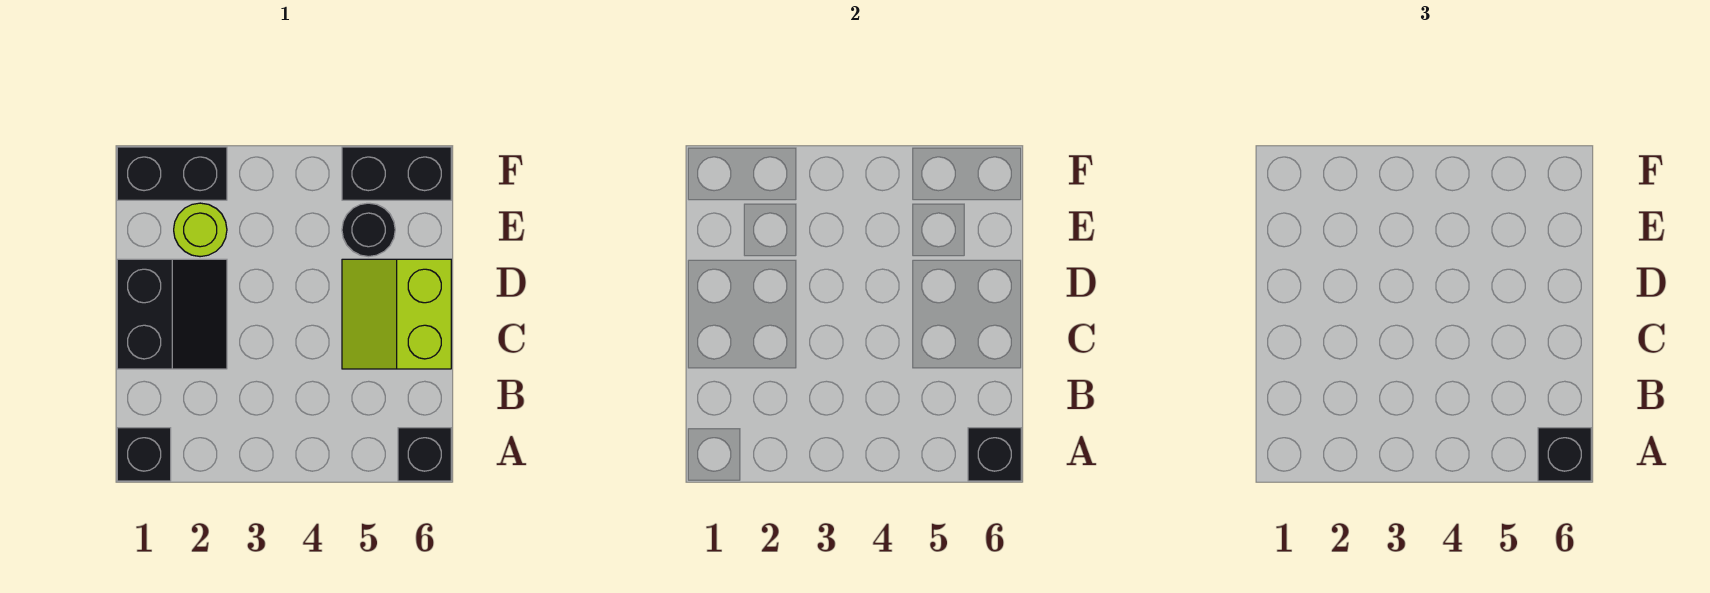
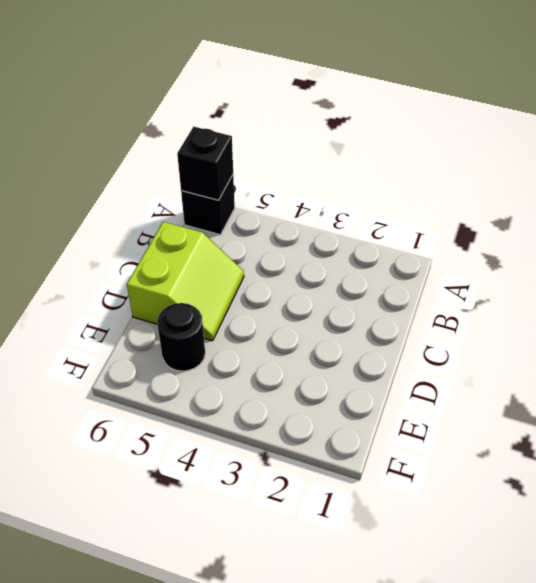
none -> black 1x1 brick [117,428,171,481]
none -> black 2x2 slope [117,259,227,369]

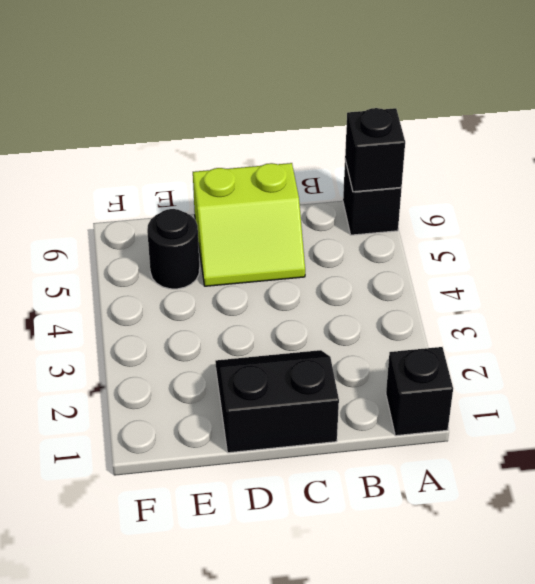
none -> lime 1x1 round brick [174,203,227,257]
none -> black 1x2 brick [117,147,227,200]

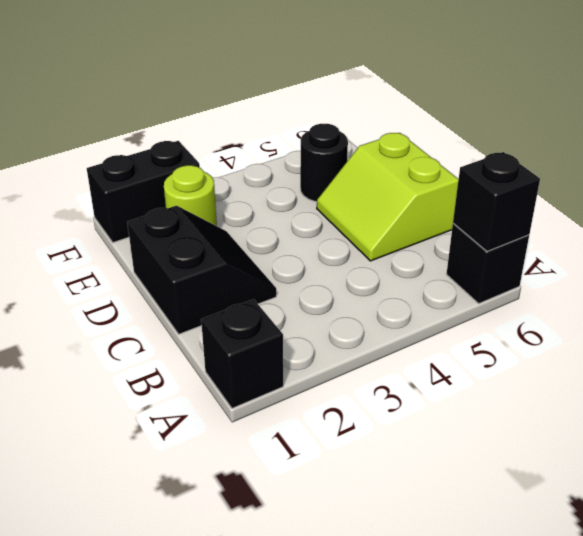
none -> black 1x2 brick [342,147,451,200]
none -> black 1x1 brick [1538,428,1591,481]

